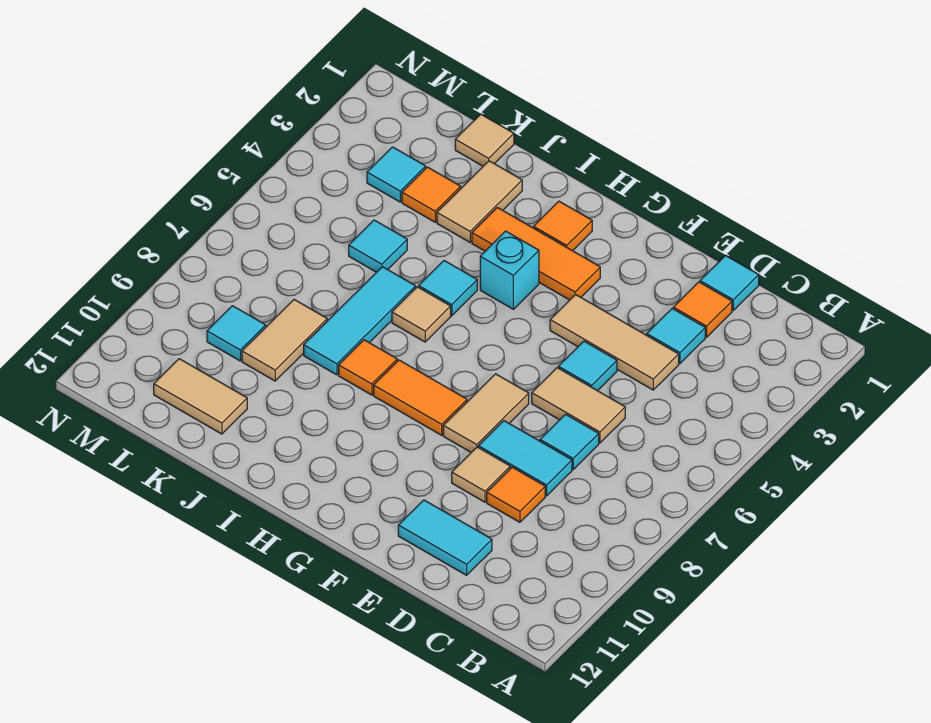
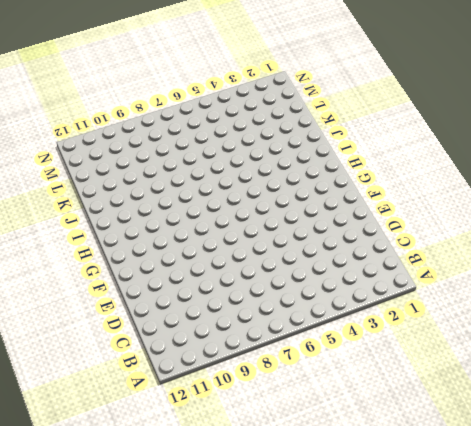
none -> cyan 1x1 tile [700,256,759,310]
none -> orange 1x1 tile [673,282,732,337]
none -> cyan 1x1 tile [647,309,705,364]

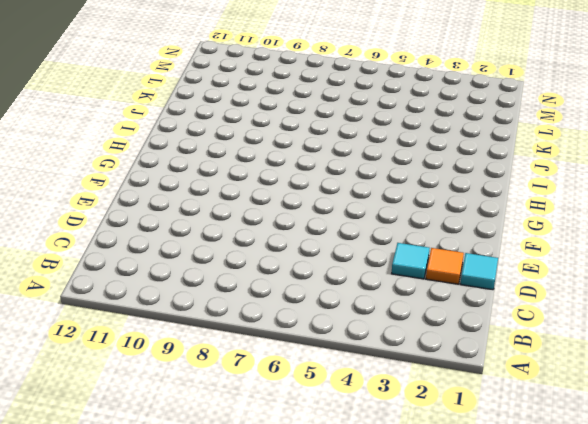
none -> tan 1x3 tile [550,295,679,390]
none -> tan 1x2 tile [532,368,625,443]
none -> cyan 1x1 tile [540,414,599,469]

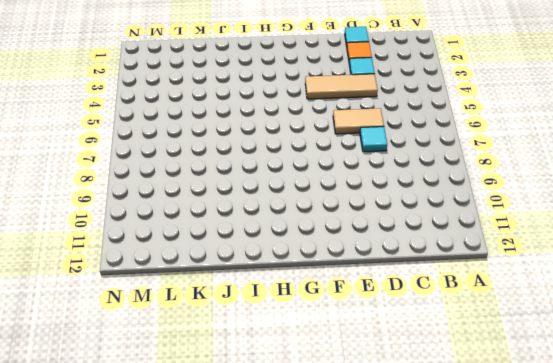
none -> cyan 1x2 tile [478,421,572,496]
none -> orange 1x1 tile [487,467,545,522]
none -> cyan 1x2 tile [398,500,492,575]

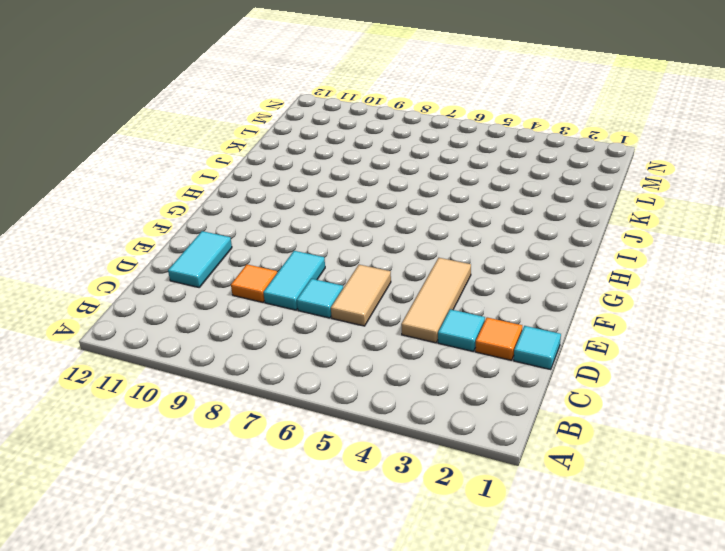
none -> cyan 1x1 tile [558,341,617,391]
none -> tan 1x1 tile [452,447,510,502]
none -> tan 1x2 tile [443,374,529,452]

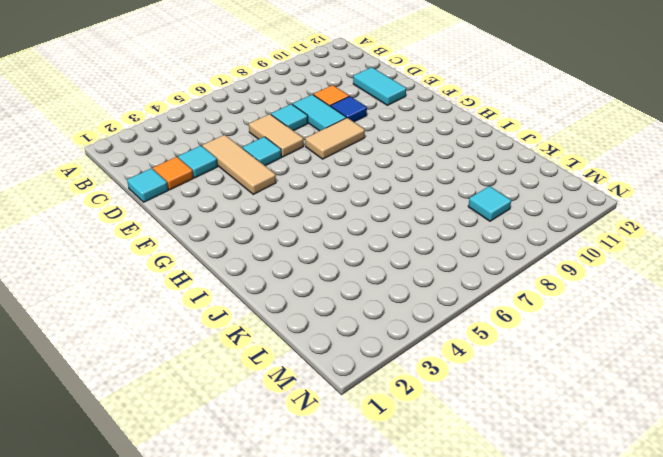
blue 1x1 tile [331,96,367,122] -> tan 1x1 tile [452,447,510,502]
none -> orange 1x3 tile [472,207,600,300]
none -> orange 1x2 tile [374,360,467,435]
none -> orange 1x1 tile [534,201,592,251]

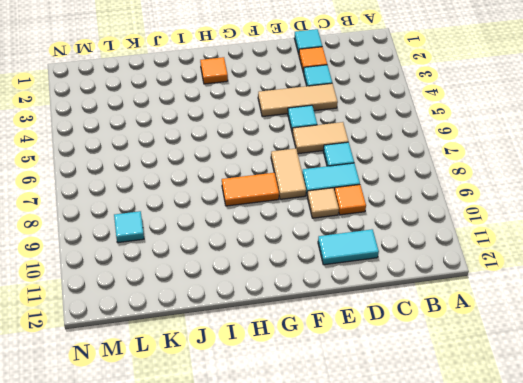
none -> orange 1x3 tile [472,207,600,300]
none -> cyan 1x1 brick [480,231,539,309]
none -> cyan 1x1 tile [419,261,477,316]

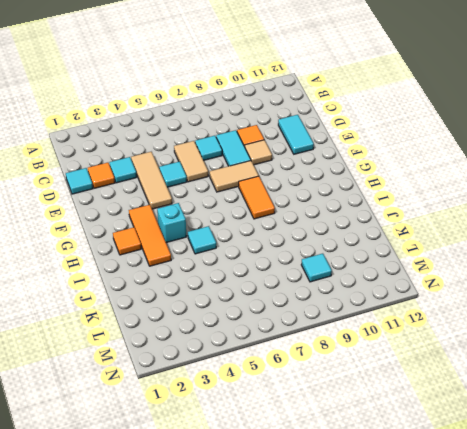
none -> tan 1x1 tile [392,287,451,342]
none -> orange 1x1 tile [339,340,397,395]
none -> tan 1x2 tile [437,161,522,242]

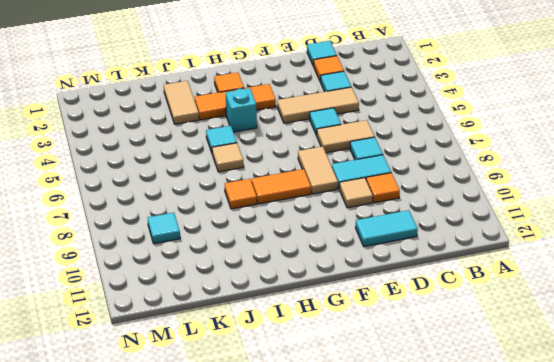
none -> cyan 1x3 tile [304,267,416,375]
none -> tan 1x1 tile [455,114,514,166]
none -> orange 1x1 tile [402,167,461,222]

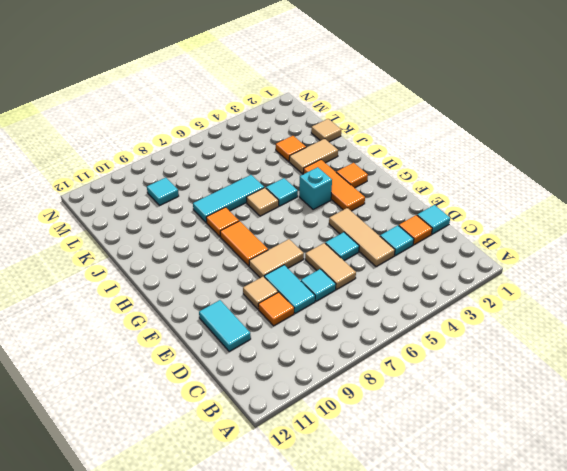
none -> cyan 1x1 tile [349,220,407,272]
none -> tan 1x2 tile [242,300,327,381]
none -> tan 1x2 tile [154,359,247,434]

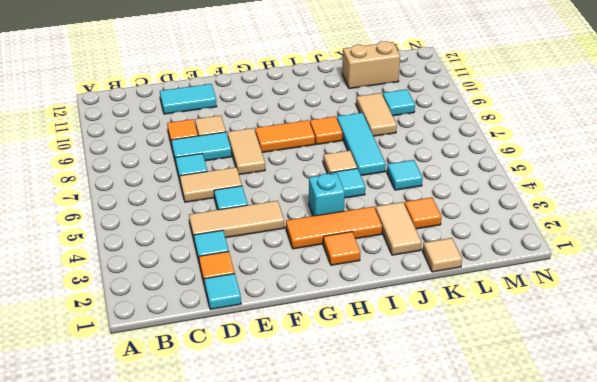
tan 1x2 brick [342,41,400,89] -> tan 1x2 tile [154,359,247,434]
none -> cyan 1x1 tile [367,147,426,202]

